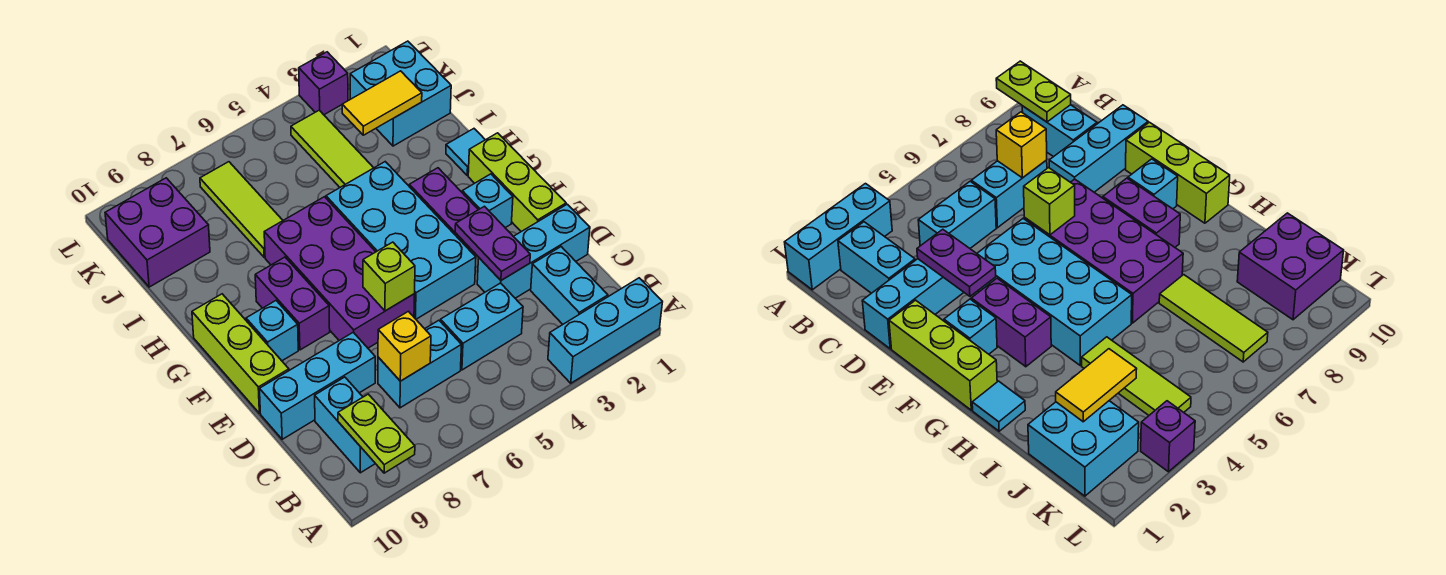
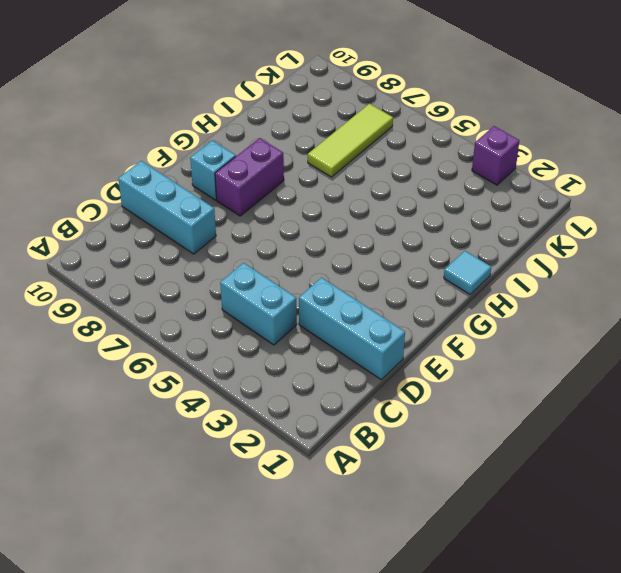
none -> cyan 1x3 brick [548,278,662,383]
none -> cyan 1x2 brick [531,247,608,324]
none -> cyan 1x2 brick [315,377,375,473]

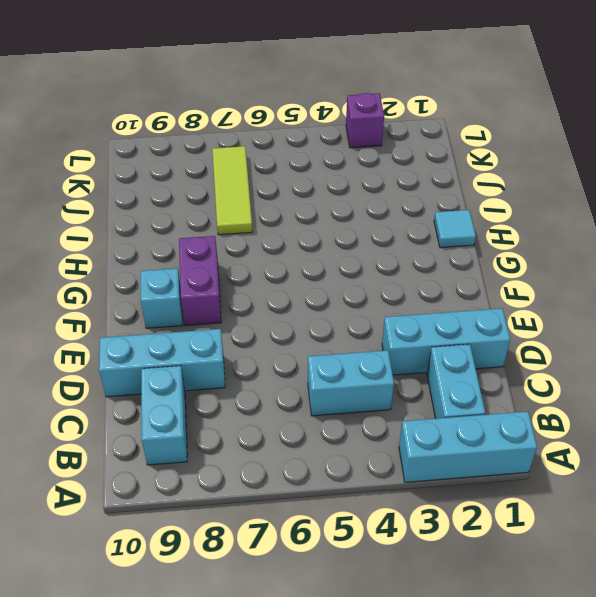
none -> cyan 1x2 brick [378,320,461,408]
none -> lime 1x3 brick [468,133,566,232]
none -> cyan 2x4 brick [326,162,476,319]

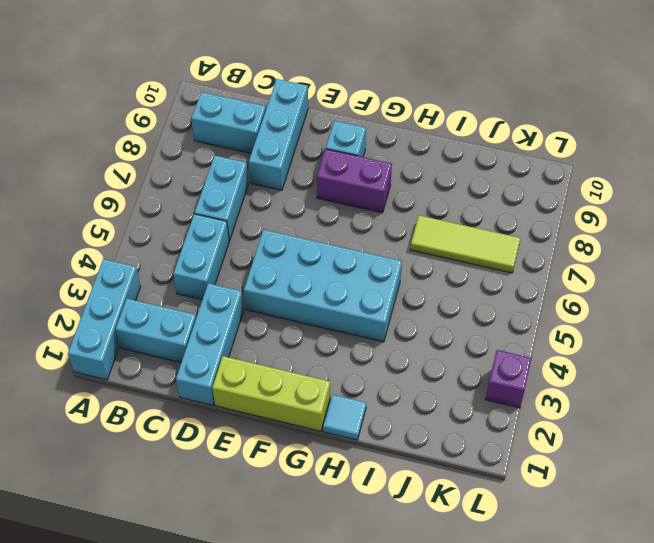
none -> purple 2x4 brick [264,197,415,348]
none -> lime 1x3 brick [192,294,289,413]
none -> cyan 1x1 brick [462,174,513,228]

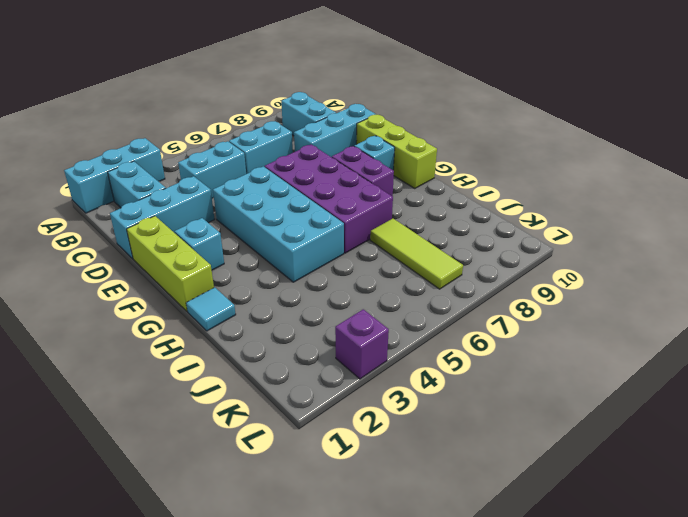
none -> purple 1x2 brick [409,168,478,249]
none -> lime 1x3 tile [291,110,373,187]
none -> cyan 2x2 brick [350,41,451,146]

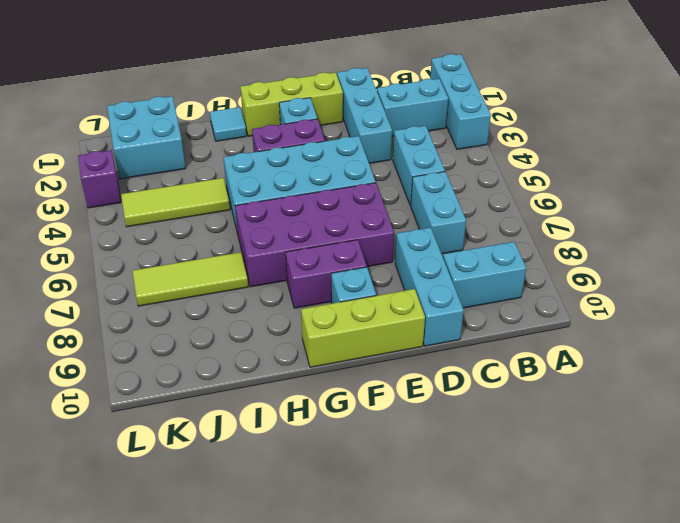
none -> purple 2x2 brick [105,178,210,287]
none -> lime 1x2 plate [338,394,415,473]
none -> yellow 1x1 brick [378,311,431,381]

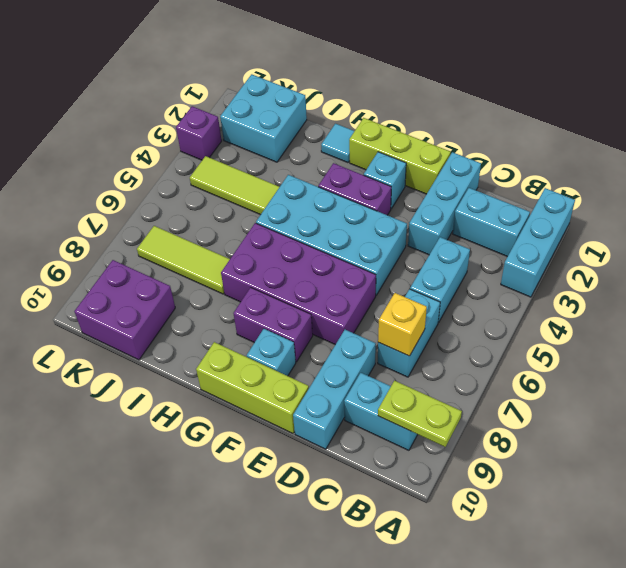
none -> purple 1x2 plate [455,206,530,280]
none -> lime 1x1 brick [363,242,415,311]
none -> yellow 1x2 tile [342,71,422,135]

